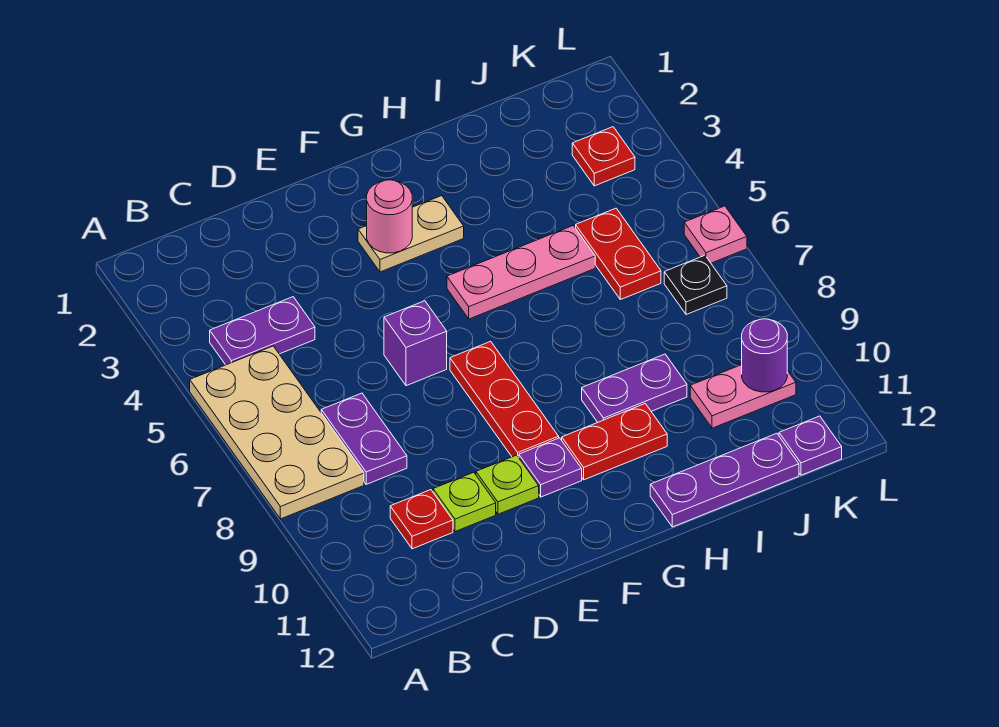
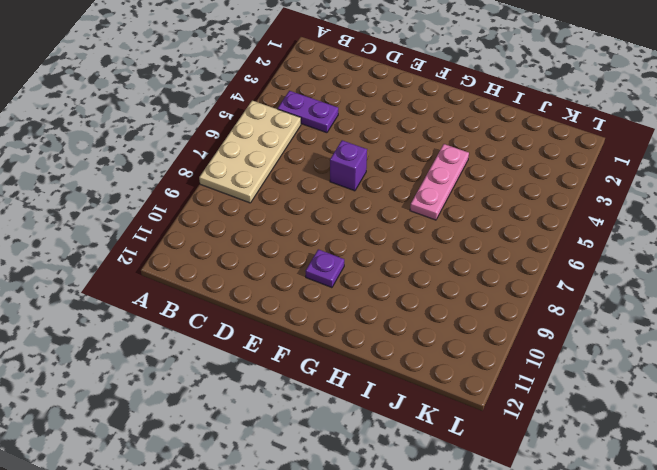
pink 1x3 plate [410,144,469,220] -> pink 1x3 plate turned to [447,226,595,319]
none -> purple 1x2 plate [321,393,407,484]
none -> red 1x1 plate [390,490,453,549]
none -> lime 1x1 plate [433,472,496,532]

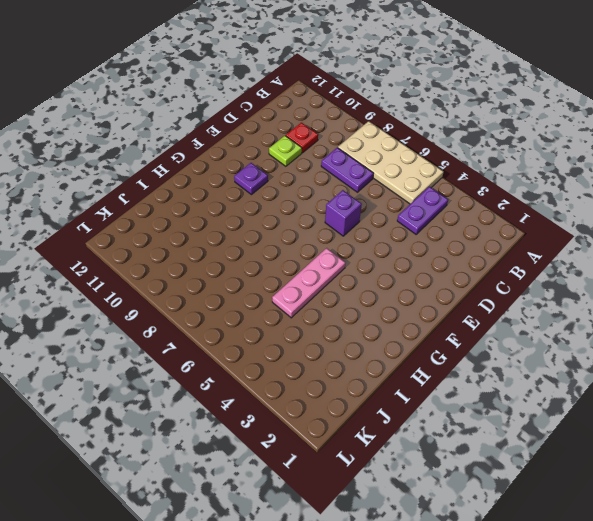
none -> lime 1x1 plate [476,455,539,514]
none -> tan 1x2 plate [358,196,464,272]
none -> red 1x3 plate [450,341,559,457]

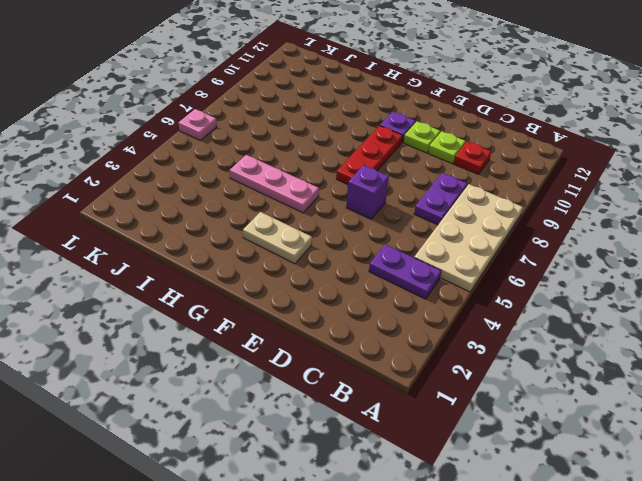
none -> red 1x2 plate [562,404,667,480]
none -> purple 1x2 plate [582,354,687,422]
none -> purple 1x3 plate [650,433,799,527]

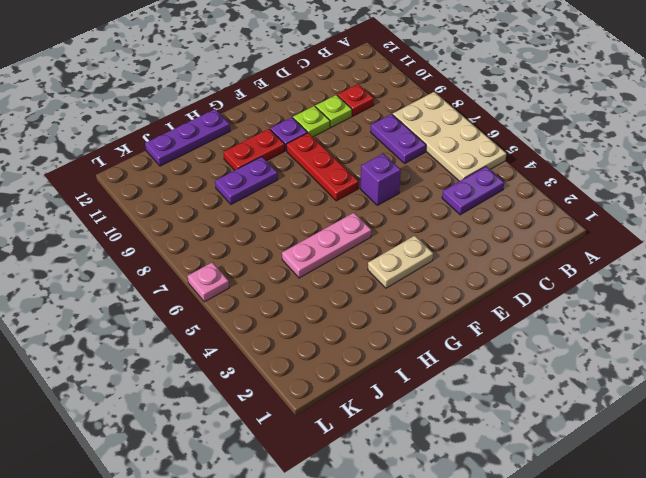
none -> red 1x2 plate [576,208,661,300]
none -> pink 1x2 plate [690,365,796,428]
none -> red 1x1 plate [572,127,635,186]

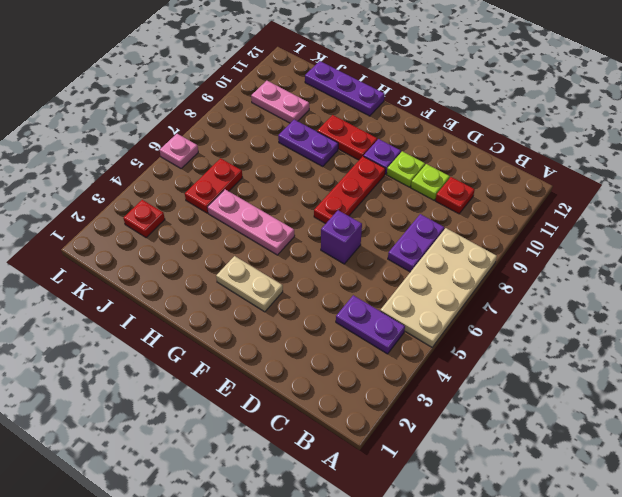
none -> black 1x1 plate [664,255,727,315]
none -> purple 1x1 plate [779,416,842,475]
none -> pink 1x1 round brick [367,180,412,253]

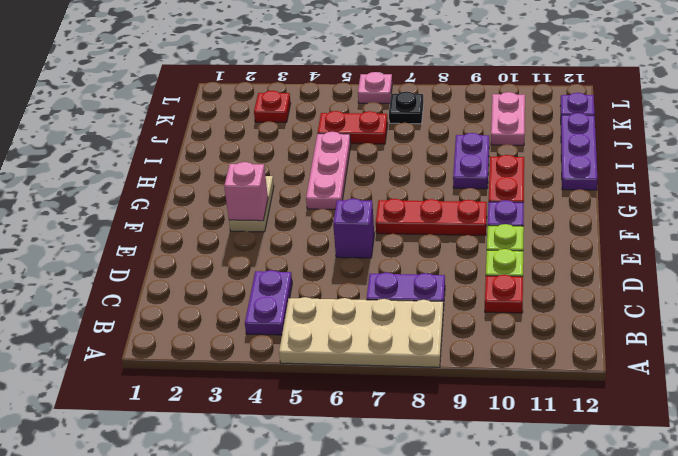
pink 1x1 brick [224,162,268,221] -> pink 1x1 round brick [367,180,412,253]
none -> purple 1x1 round brick [742,319,787,392]

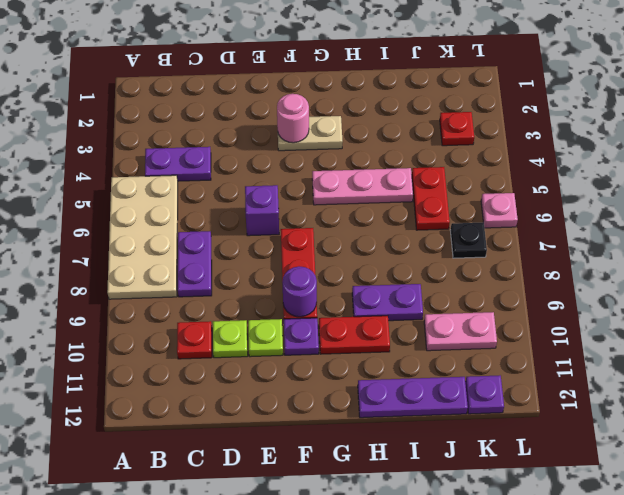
purple 1x1 round brick [282,267,317,317] -> purple 1x1 round brick moved to [742,319,787,392]

